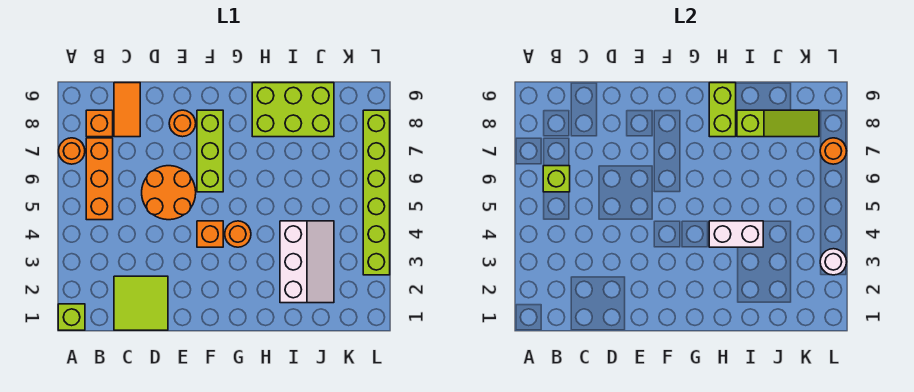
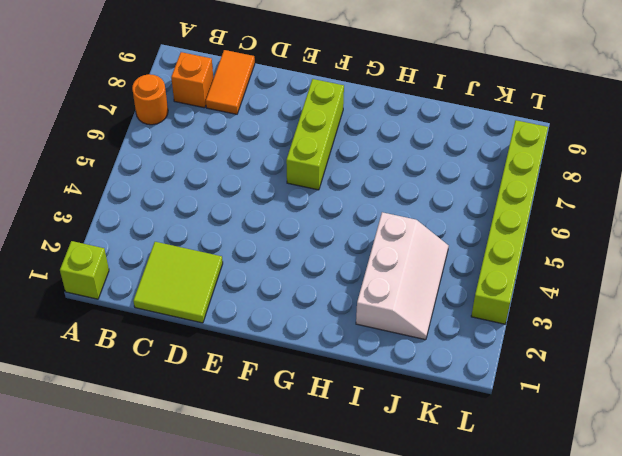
none -> orange 1x3 brick [86,138,113,220]
none -> orange 2x2 round brick [142,166,196,220]
none -> orange 1x1 round brick [169,110,196,137]

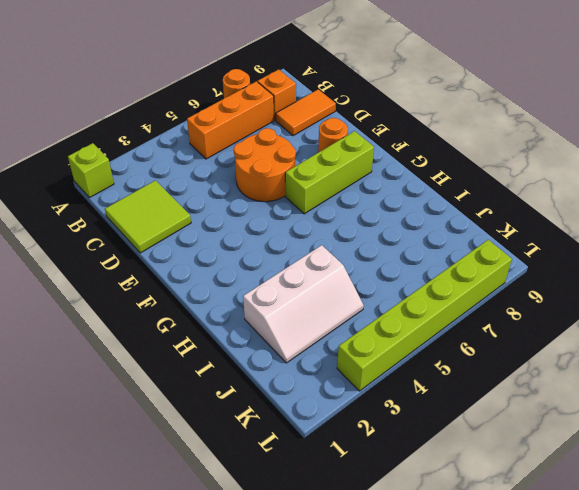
none -> orange 1x1 brick [197,221,223,247]
none -> orange 1x1 round brick [225,221,251,247]
none -> lime 2x3 brick [252,83,334,137]

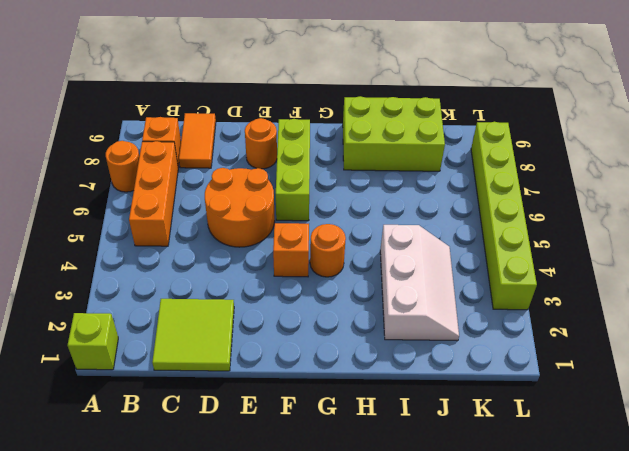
none -> lime 1x1 brick [543,166,570,192]
none -> white 1x2 brick [709,221,763,247]
none -> lime 1x2 brick [709,83,736,137]

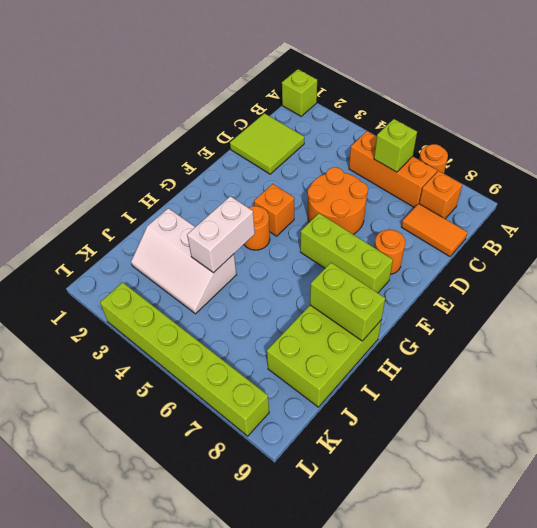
none -> lime 1x3 slope [737,110,819,137]
none -> white 1x1 round brick [820,249,847,275]
none -> orange 1x1 round brick [820,138,846,164]

